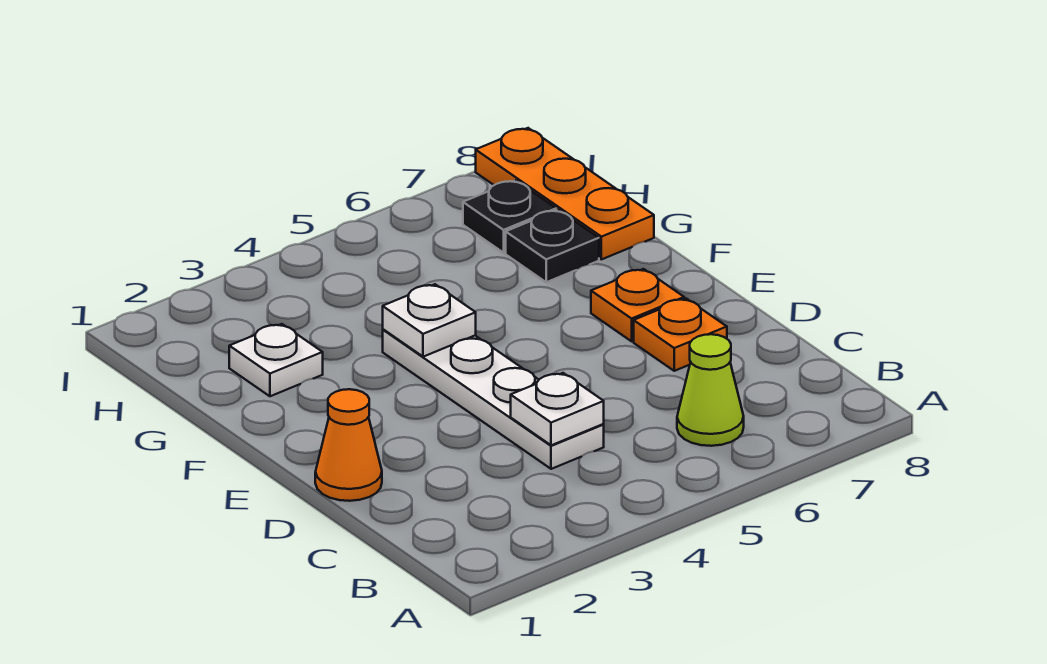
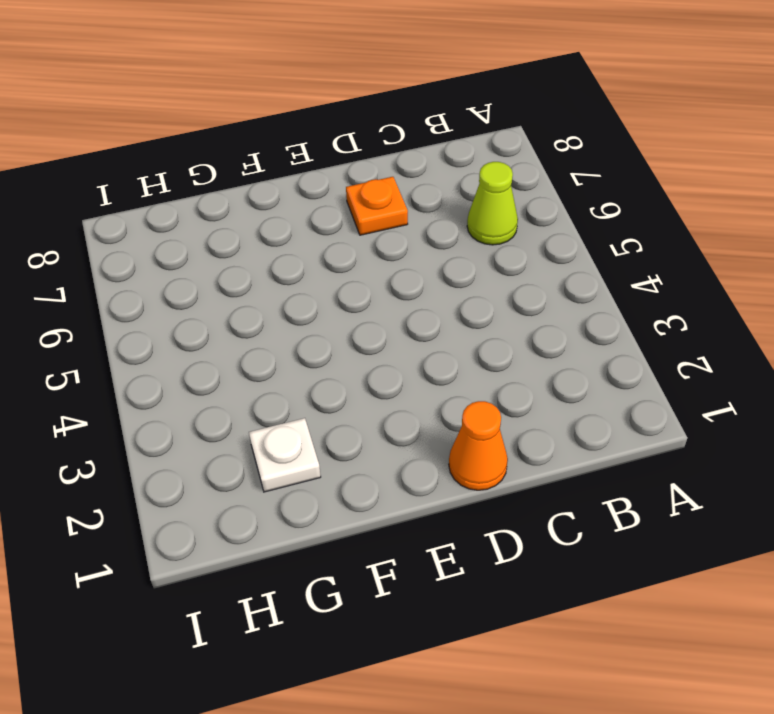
none -> white 1x4 plate [383,329,604,469]
none -> orange 1x1 plate [591,269,684,341]

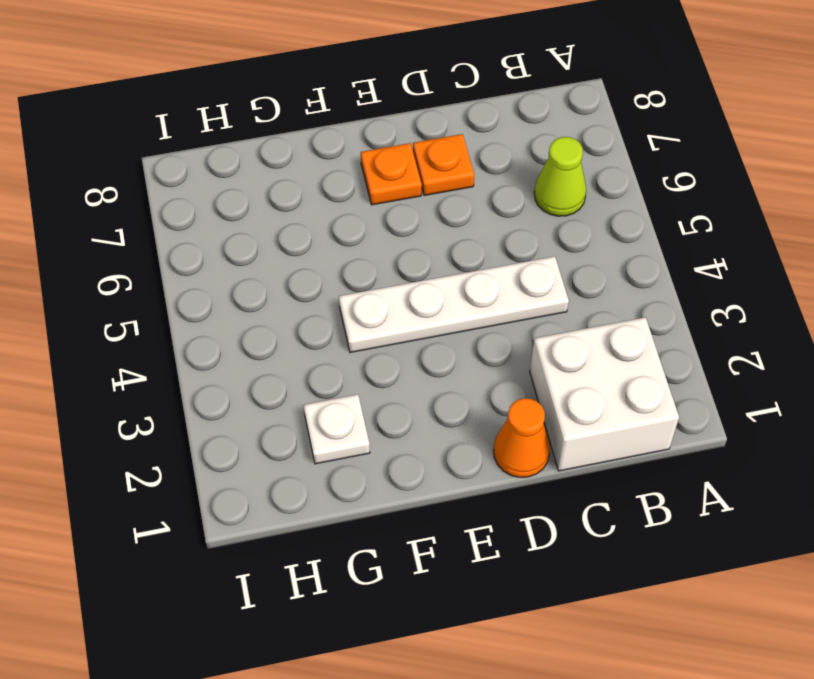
white 2x2 brick [530,317,679,471] -> none
none -> black 1x1 plate [506,210,599,282]
none -> orange 1x3 plate [476,128,654,259]

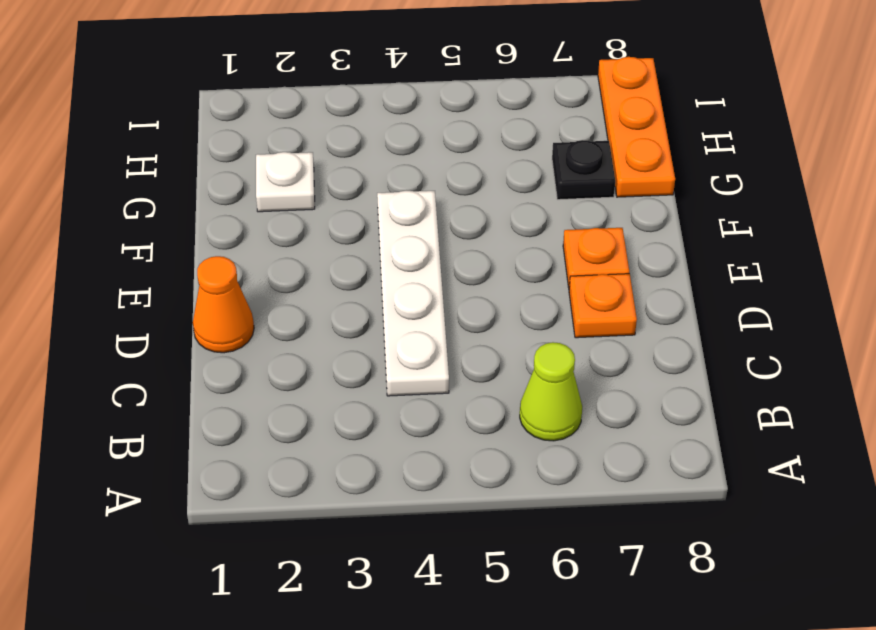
none -> black 1x1 plate [463,180,556,253]
none -> white 1x1 plate [511,373,604,445]

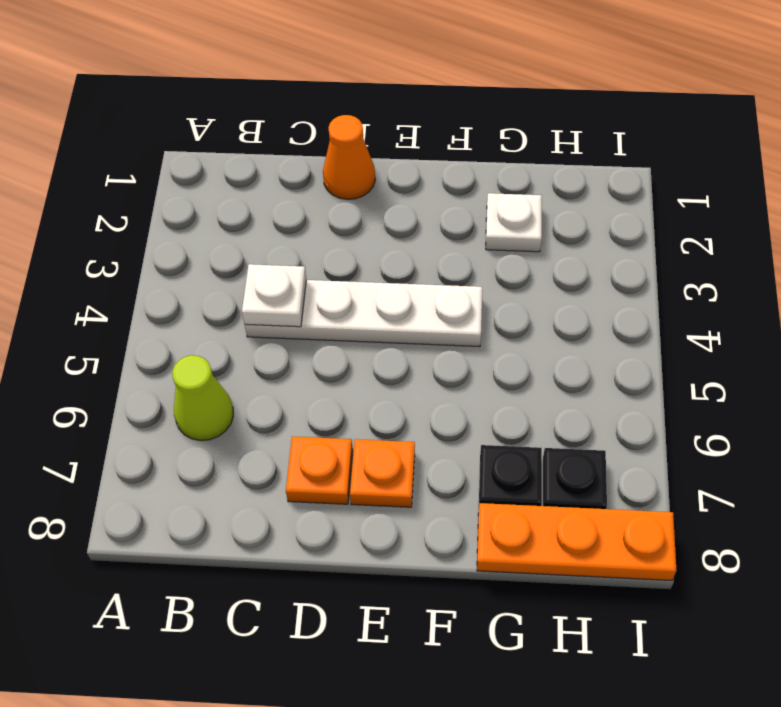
none -> white 1x1 plate [383,284,476,357]

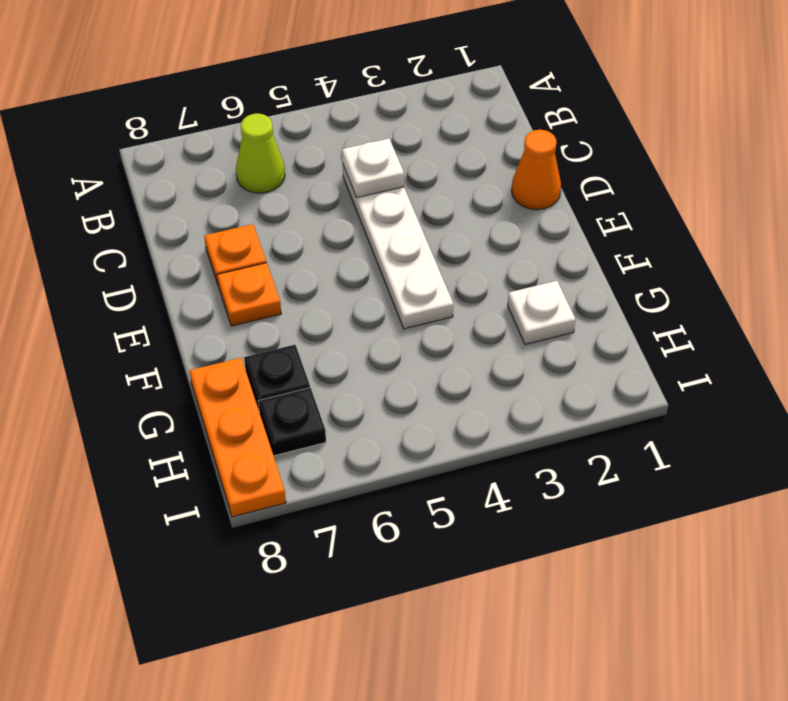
none -> white 1x1 plate [383,284,476,357]

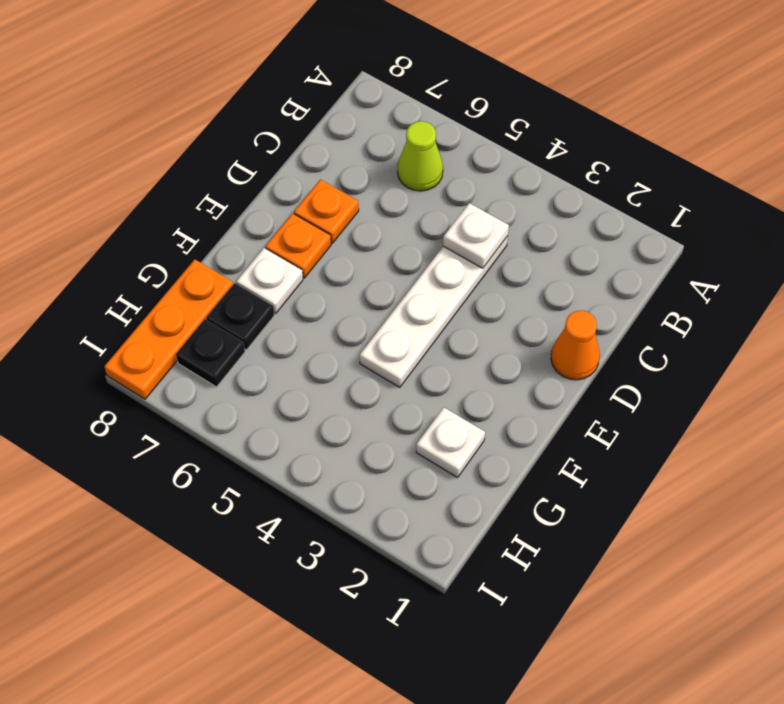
white 1x1 plate [236,248,303,313] -> white 1x1 plate moved to [383,284,476,357]

